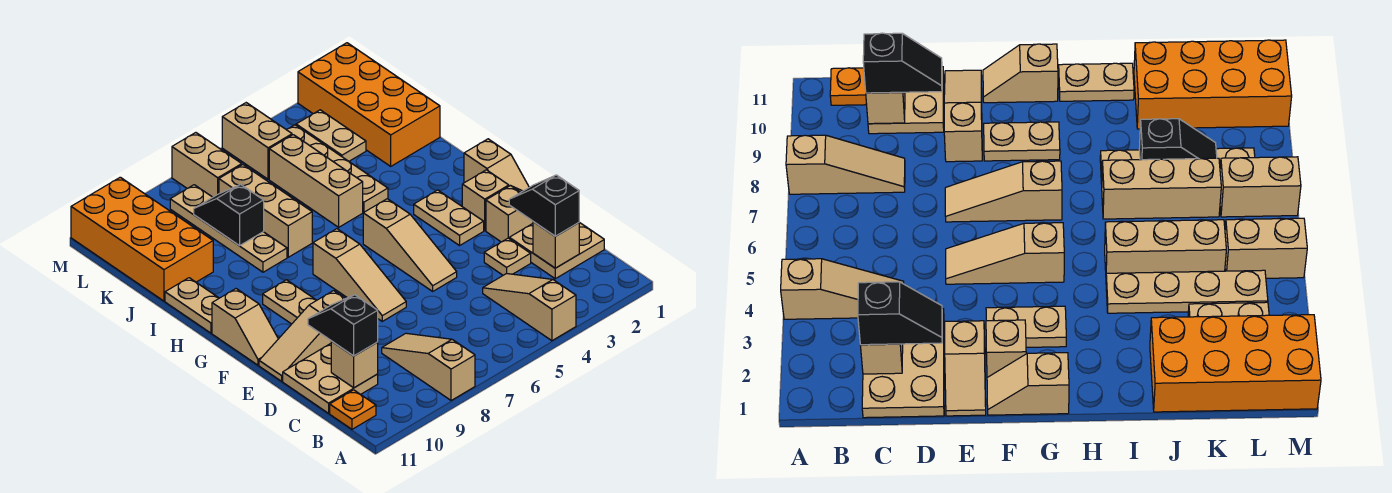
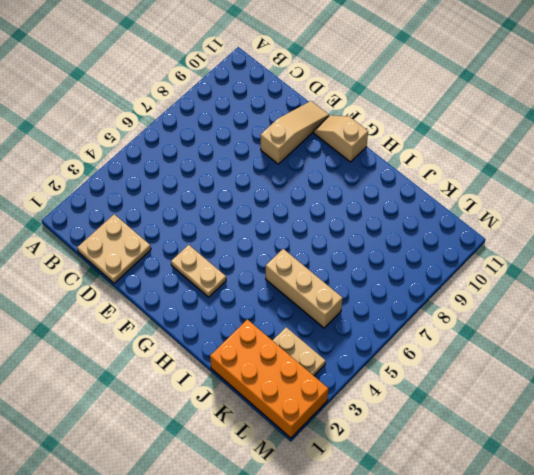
none -> tan 1x3 slope [483,274,576,341]
none -> tan 1x3 slope [382,333,475,401]
none -> orange 1x1 plate [330,390,376,429]
none -> tan 2x2 plate [283,344,378,413]

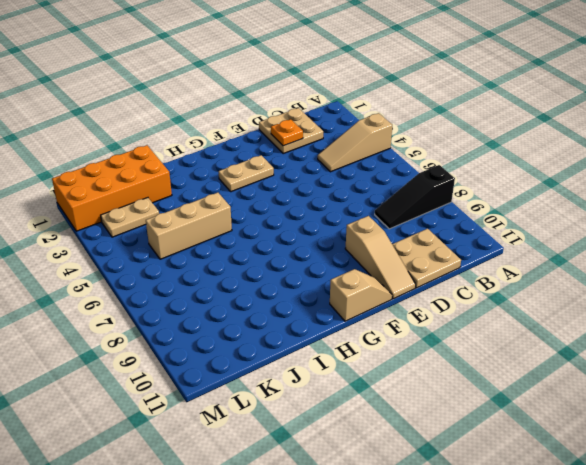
black 1x3 slope [375,165,455,229] -> tan 1x3 slope [382,333,475,401]
orange 1x1 plate [271,119,303,146] -> orange 1x1 plate moved to [330,390,376,429]
none -> tan 1x1 plate [484,238,531,275]
none -> tan 1x2 slope [486,186,533,242]
none -> tan 1x3 slope [363,199,457,291]
none -> tan 1x3 slope [313,229,406,321]

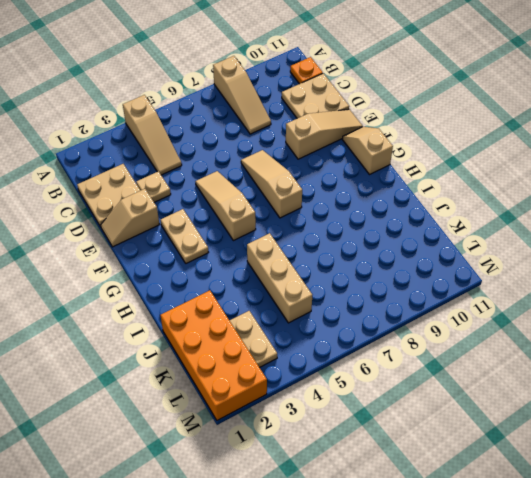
none -> tan 1x2 slope [464,139,529,191]
none -> tan 1x1 brick [462,170,509,230]
none -> tan 1x2 plate [263,280,316,324]
none -> tan 1x2 plate [165,278,219,333]

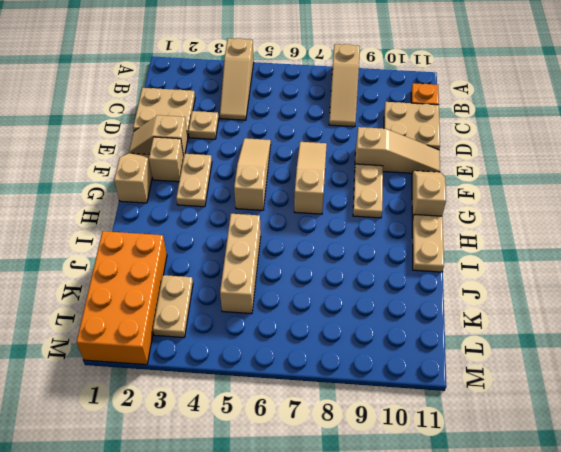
none -> tan 1x4 plate [287,125,388,213]
none -> tan 1x3 brick [219,165,312,257]
none -> tan 1x4 plate [170,185,287,272]
none -> orange 2x4 brick [71,177,213,301]

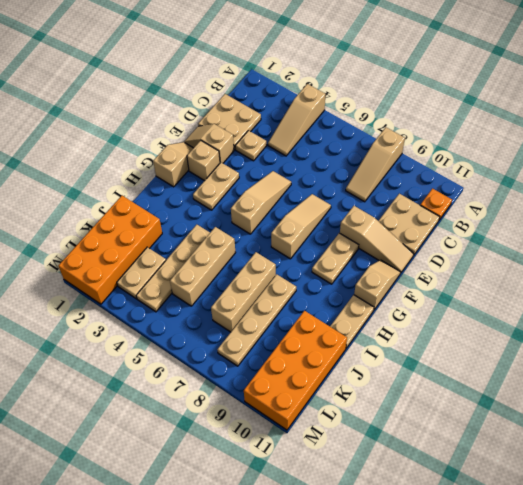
none -> tan 1x2 brick [222,103,292,179]
none -> tan 1x2 brick [172,133,242,197]
none -> tan 1x1 brick [533,222,579,268]
none -> tan 1x1 brick [331,341,378,388]

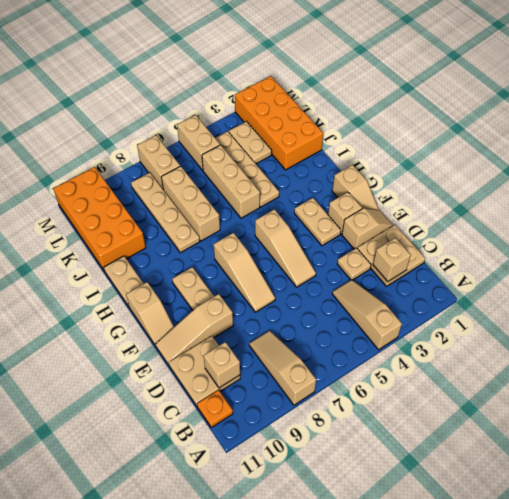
none -> black 1x2 slope [194,184,264,246]
none -> black 1x2 slope [509,175,579,236]
none -> black 1x2 slope [308,295,378,356]

